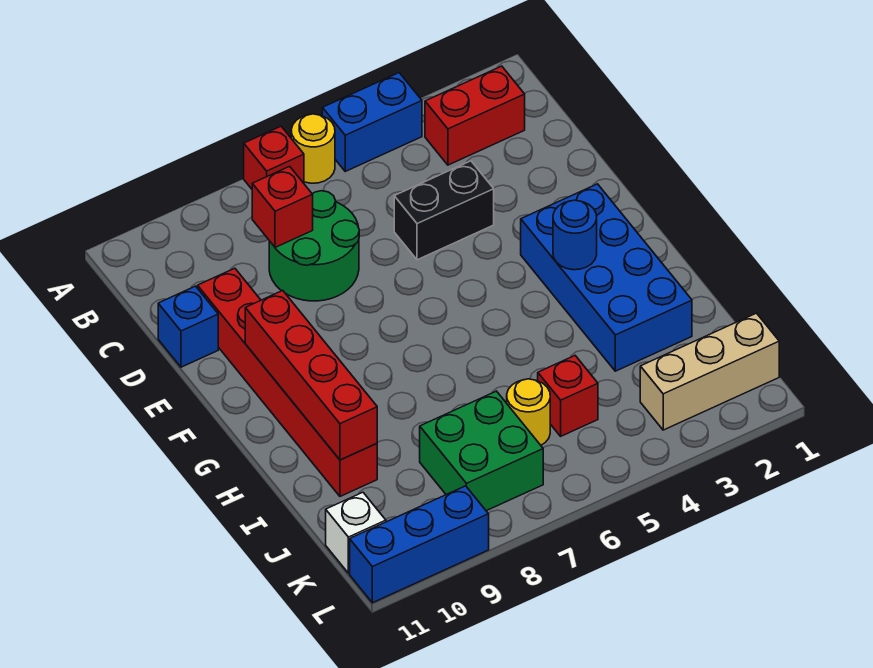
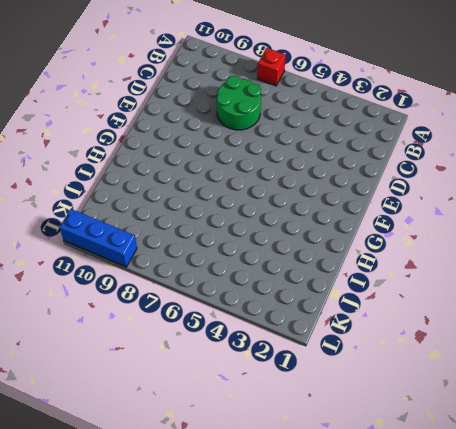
none -> blue 1x2 brick [322,73,422,171]
none -> yellow 1x1 round brick [291,114,335,183]
none -> red 1x2 brick [425,66,525,165]

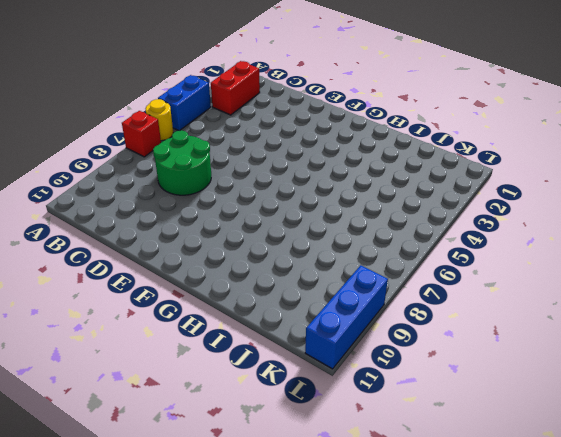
none -> black 1x2 brick [394,161,494,260]
none -> red 1x6 brick [198,268,377,496]
none -> blue 1x1 brick [158,286,218,367]

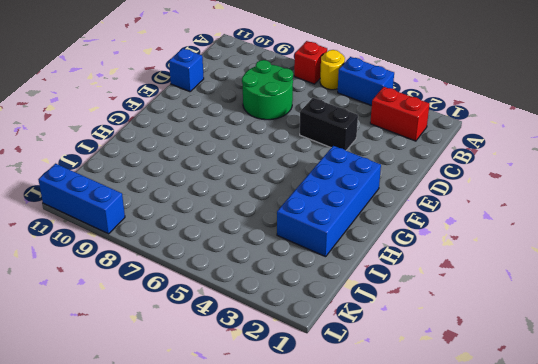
none -> red 1x6 brick [198,268,377,496]
none -> red 1x1 brick [538,356,598,436]
none -> yellow 1x1 round brick [507,379,550,445]

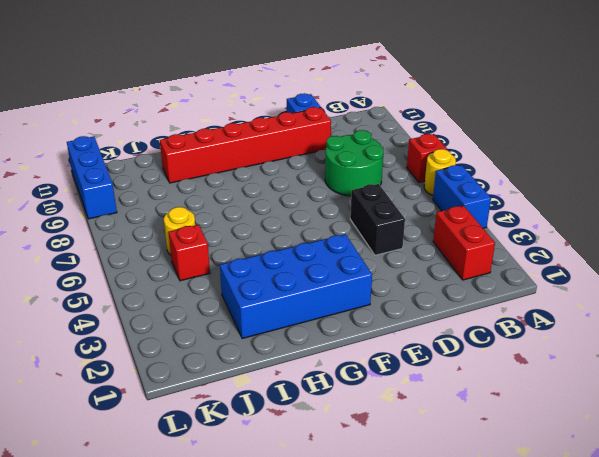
none -> green 2x2 brick [420,391,543,511]
none -> tan 1x3 brick [640,313,779,430]
none -> white 1x1 brick [326,492,386,573]

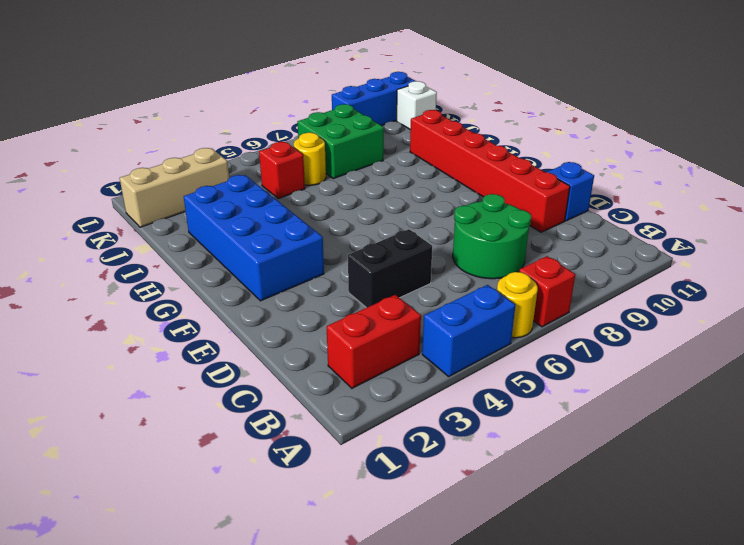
none -> red 1x1 brick [252,166,313,247]
none -> red 1x4 brick [245,291,377,460]
none -> blue 1x1 round brick [553,200,597,270]

